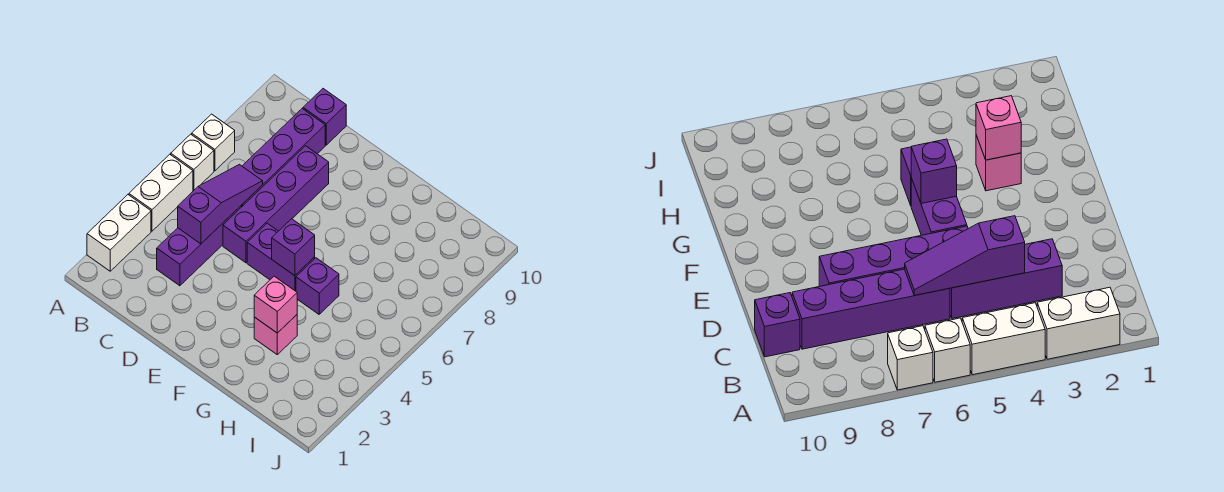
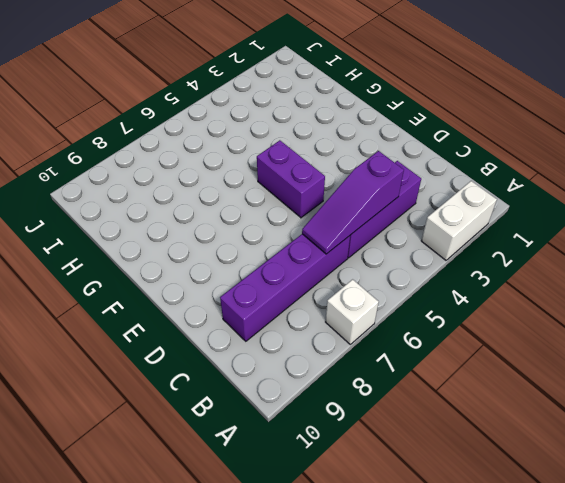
none -> white 1x2 brick [129,154,193,231]
none -> white 1x1 brick [171,134,214,191]
none -> purple 1x1 brick [303,89,346,145]

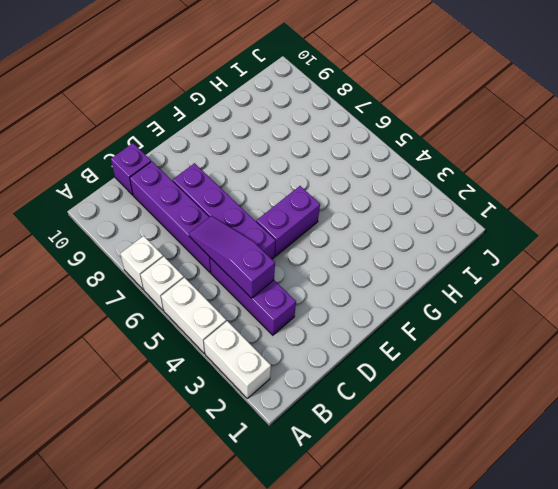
none -> pink 1x1 brick [254,315,297,354]
none -> purple 1x1 brick [296,258,339,314]
none -> purple 1x1 brick [272,219,315,276]

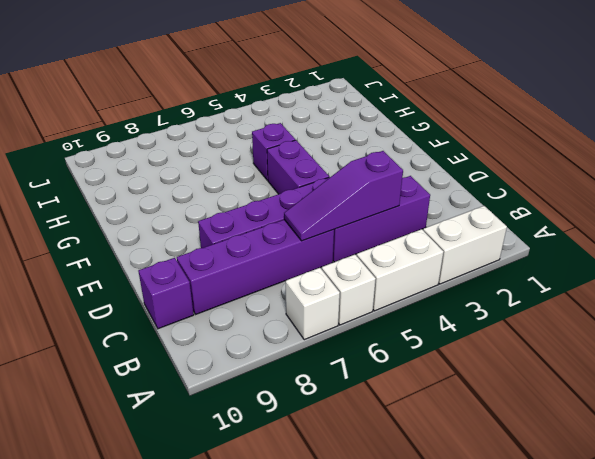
none -> pink 1x1 brick [254,315,297,354]
none -> purple 1x1 brick [272,219,315,276]
none -> pink 1x1 brick [254,276,297,333]

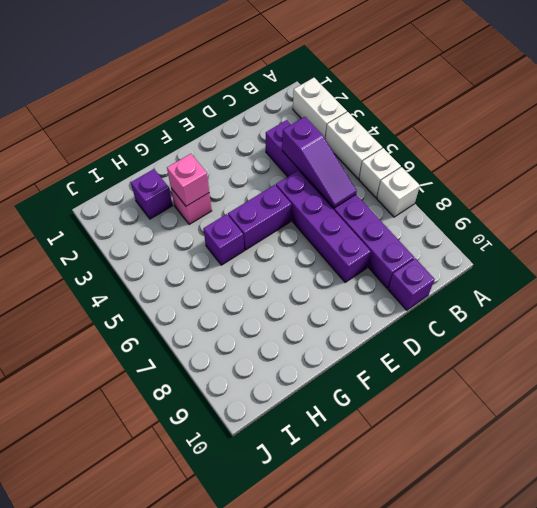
purple 1x1 brick [131,169,173,219] -> purple 1x1 brick moved to [272,219,315,276]

